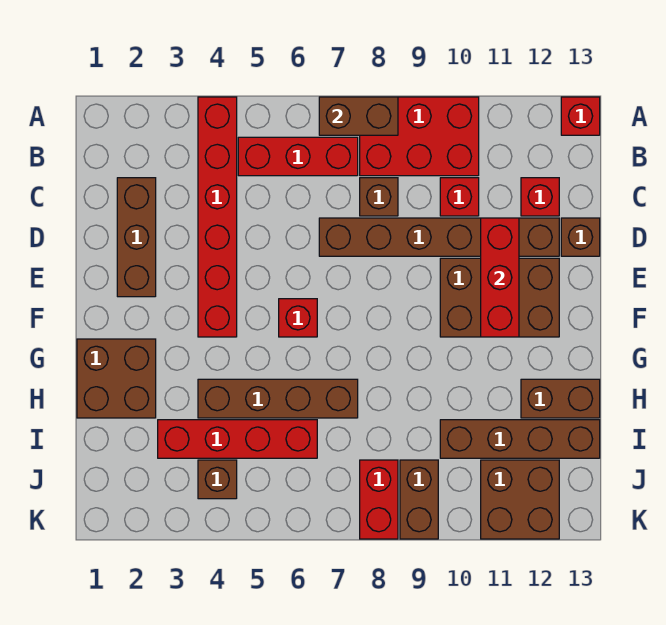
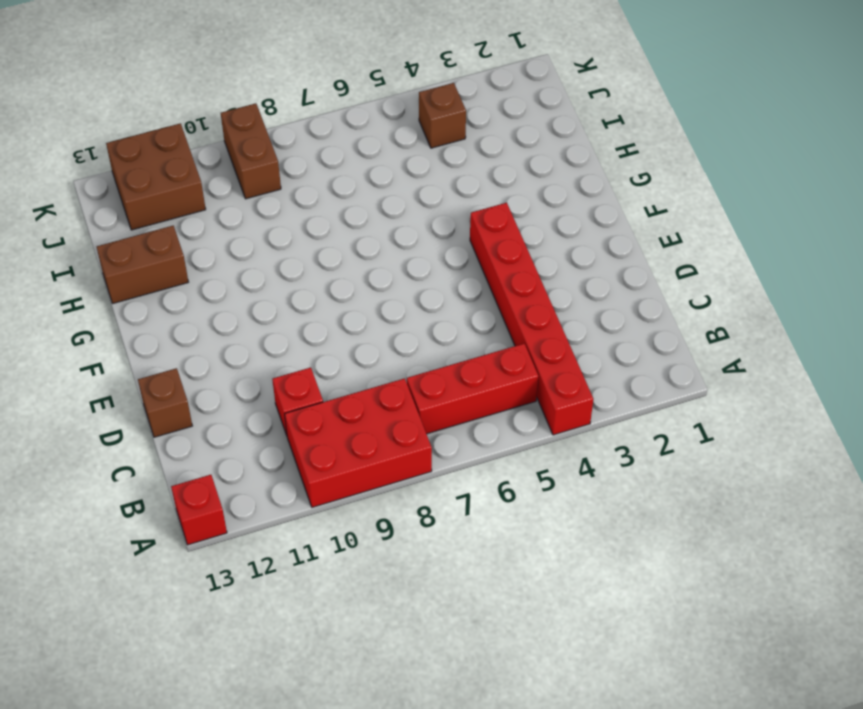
none -> brown 1x3 brick [117,178,156,297]
none -> brown 1x1 brick [360,178,398,216]
none -> red 1x1 brick [521,178,559,216]

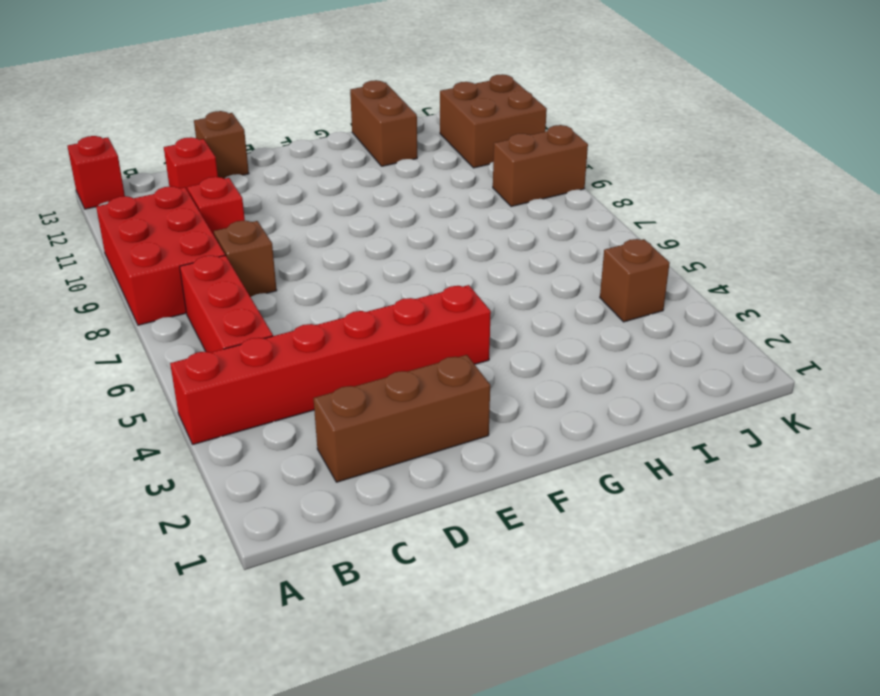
none -> brown 1x6 brick [319,218,559,256]
none -> brown 2x3 brick [440,258,559,337]
none -> red 1x1 brick [279,299,317,337]

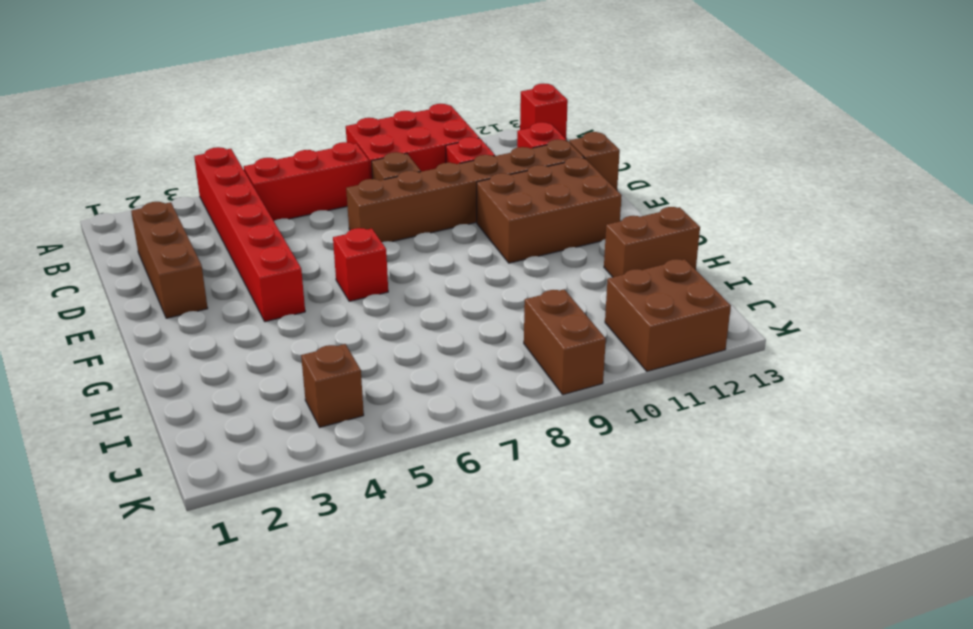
none -> brown 2x2 brick [77,339,156,418]
none -> brown 1x4 brick [198,379,358,418]
none -> red 1x4 brick [158,420,317,458]

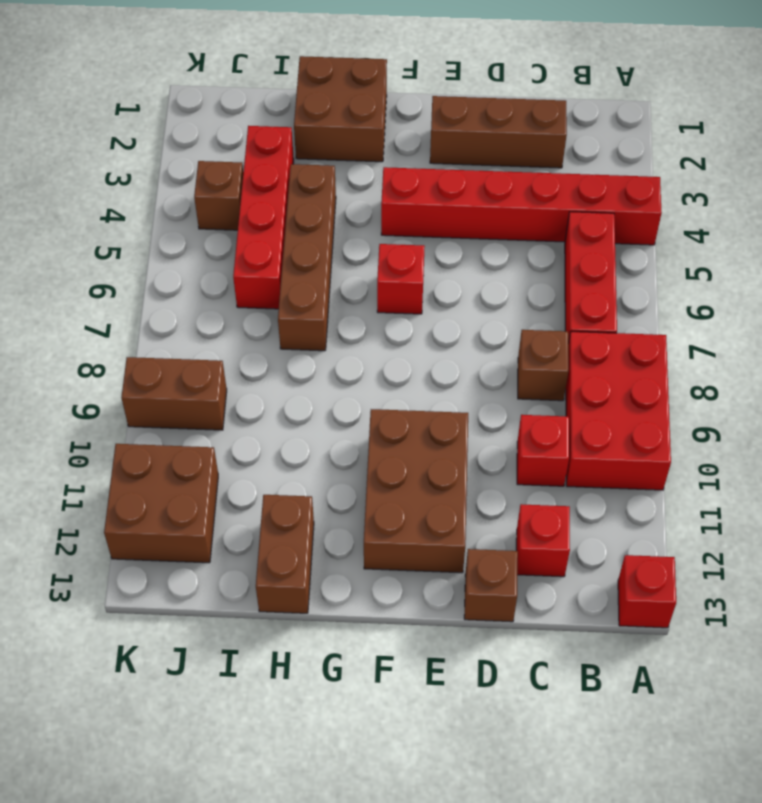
none -> brown 1x6 brick [319,218,559,256]
none -> brown 1x4 brick [440,420,600,458]
none -> red 1x2 brick [360,460,398,539]

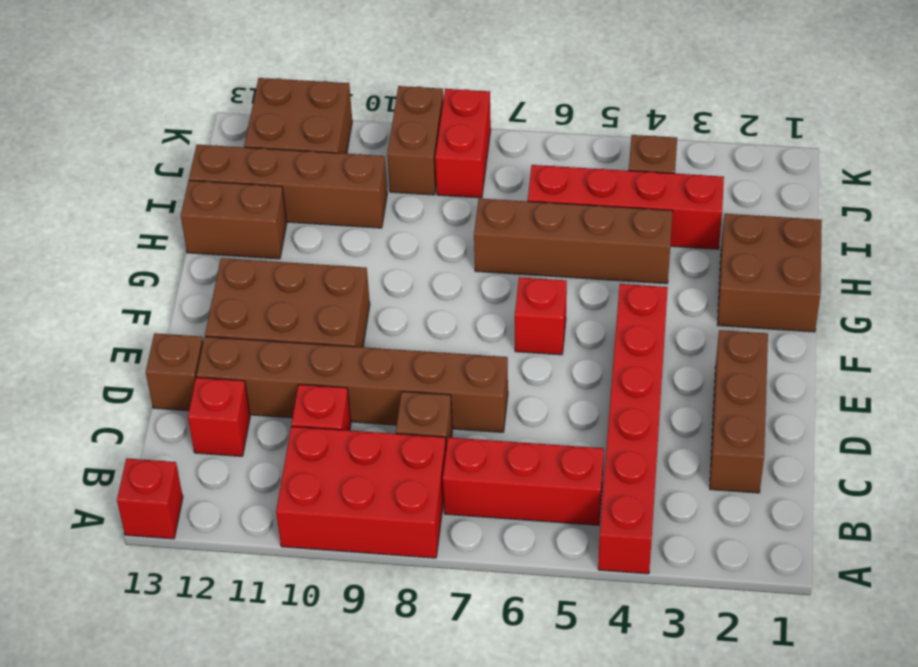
none -> brown 1x2 brick [319,97,398,135]
none -> red 1x3 brick [481,218,519,337]

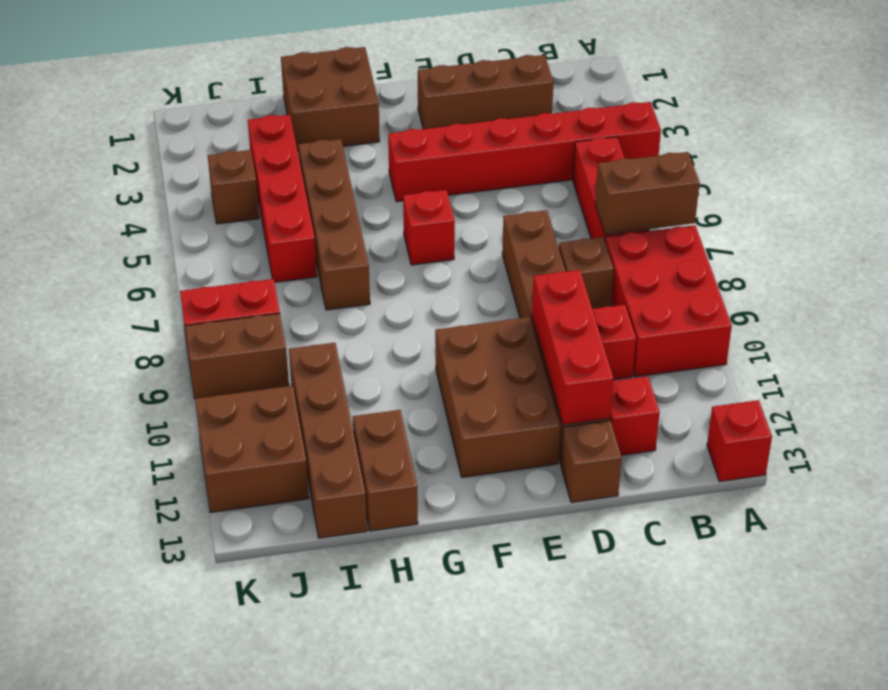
brown 1x2 brick [595,152,700,235] -> brown 1x2 brick turned to [319,97,398,135]
red 1x3 brick [532,270,613,425] -> red 1x3 brick turned to [481,218,519,337]

